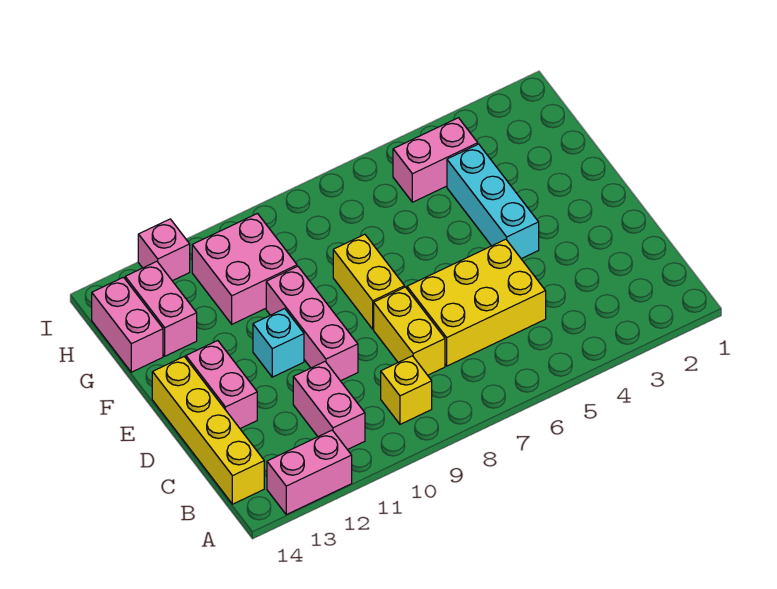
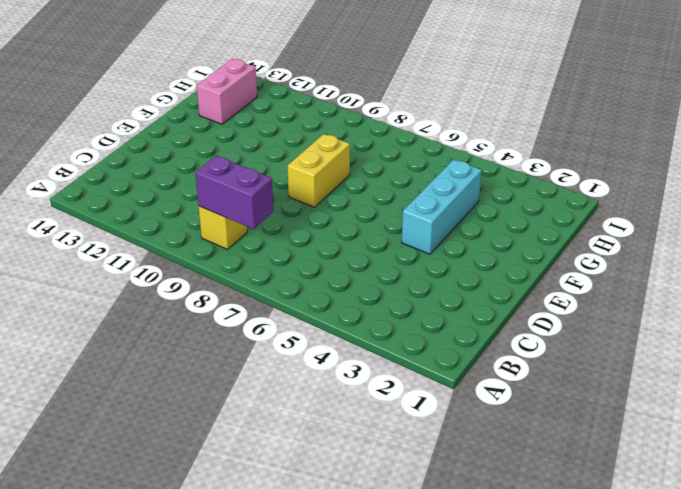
purple 1x2 brick [195,156,274,229] -> none
none -> pink 1x2 brick [267,430,352,515]
none -> pink 1x2 brick [293,362,365,450]
none -> yellow 1x4 brick [152,357,264,504]

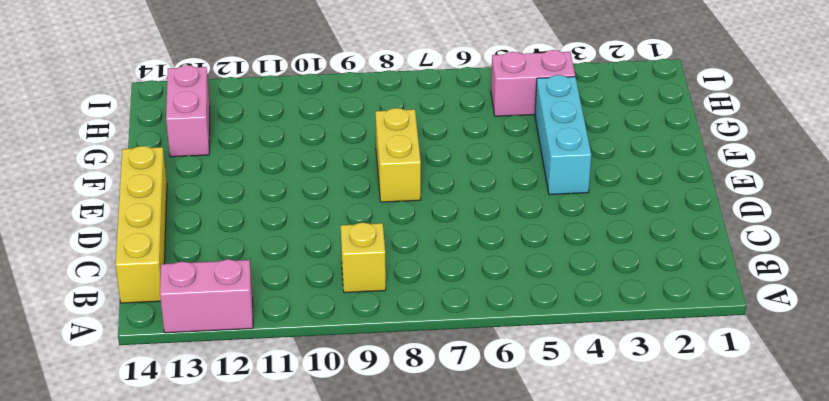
none -> pink 1x2 brick [293,362,365,450]
none -> yellow 2x3 brick [407,239,546,366]
none -> yellow 1x2 brick [374,287,445,375]

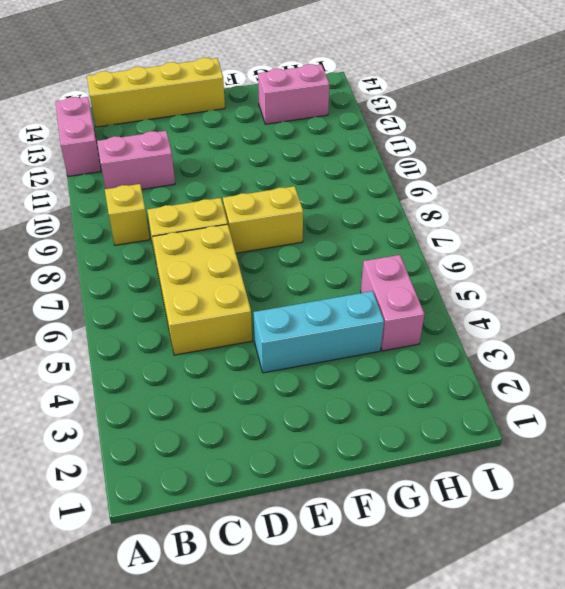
none -> pink 1x3 brick [266,266,358,381]
none -> pink 1x2 brick [186,341,257,429]
none -> cyan 1x1 brick [253,309,304,377]

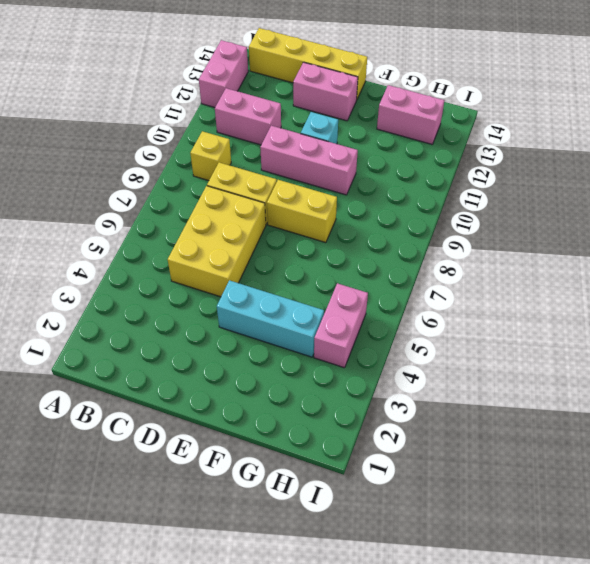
none -> pink 2x2 brick [192,214,297,324]
none -> pink 1x2 brick [92,277,163,372]
none -> pink 1x1 brick [138,219,190,281]

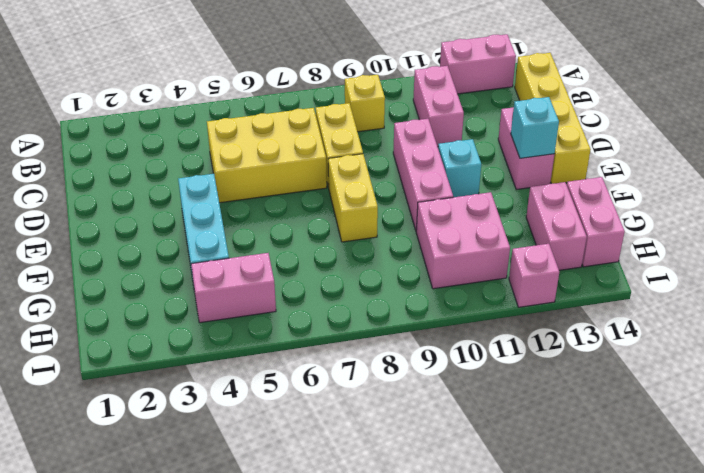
cyan 1x1 brick [511,97,559,158] -> none

